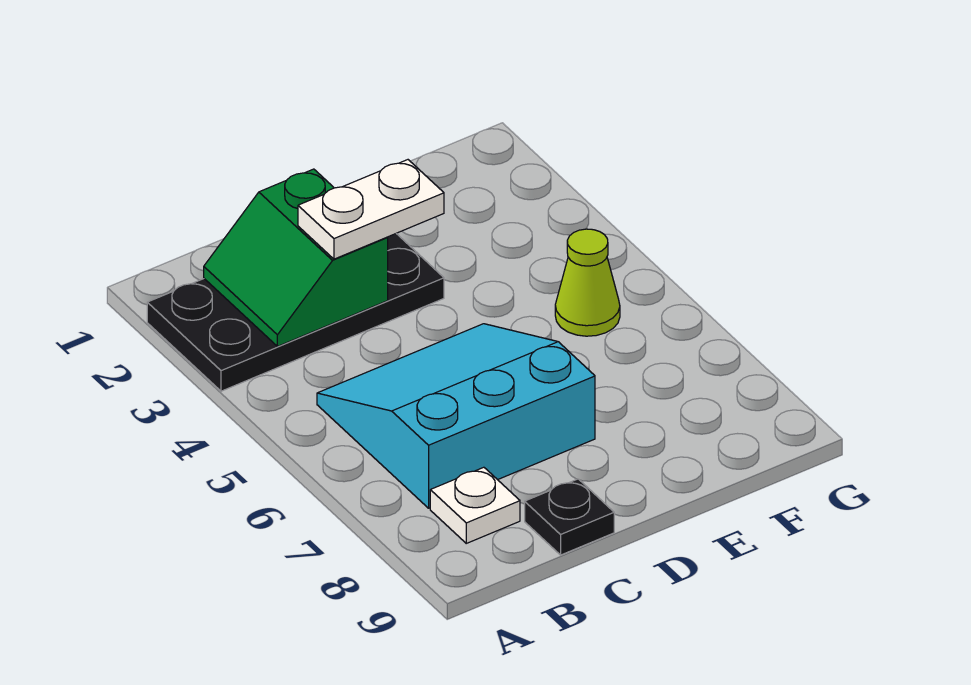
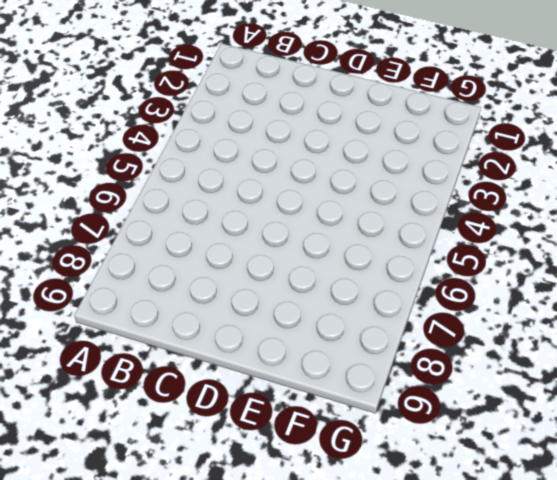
none -> black 2x4 plate [147,234,444,391]
none -> cyan 3x3 slope [317,324,595,508]

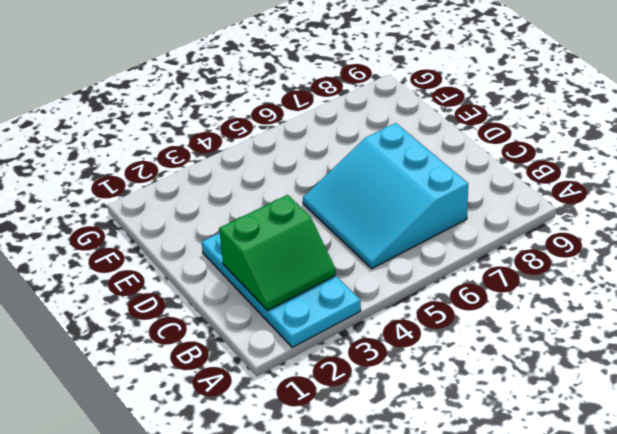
cyan 2x4 plate [202,232,361,347] -> black 2x4 plate [147,234,444,391]
none -> white 1x1 plate [430,467,520,543]
none -> black 1x1 plate [525,479,614,555]

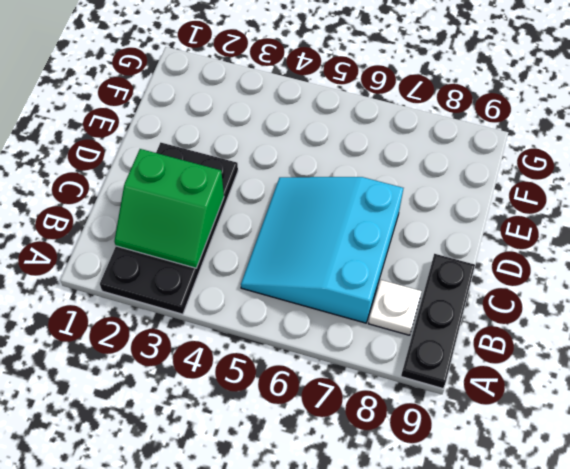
black 1x3 plate [401,254,475,388] -> black 1x1 plate [525,479,614,555]
none -> lime 1x1 cone [555,229,620,336]
none -> white 1x2 plate [298,160,444,259]

